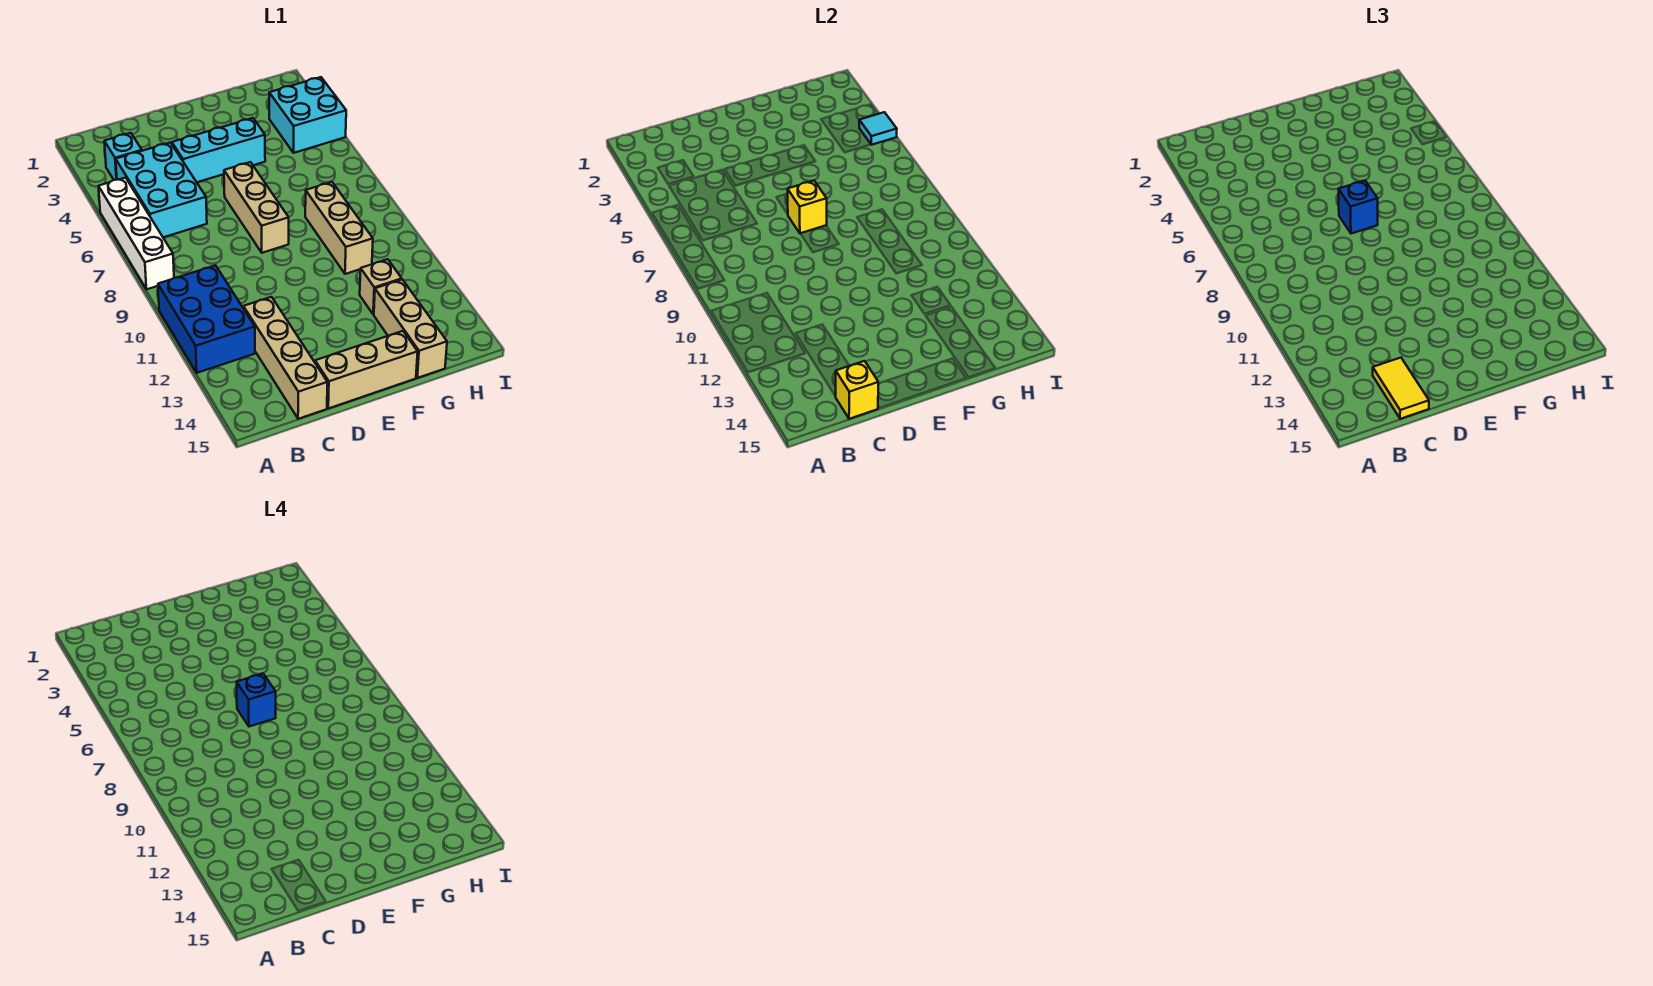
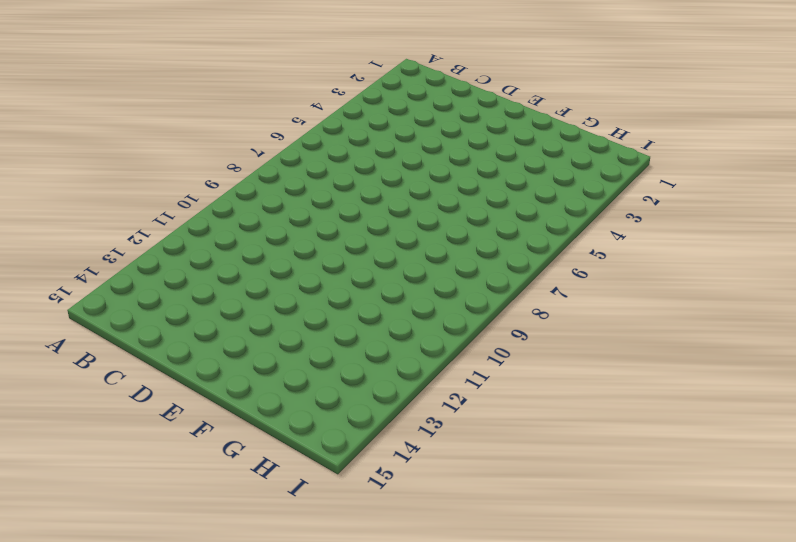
none -> white 1x4 brick [98,178,174,289]
none -> blue 2x3 brick [158,265,255,373]
none -> cyan 1x1 brick [104,133,142,180]

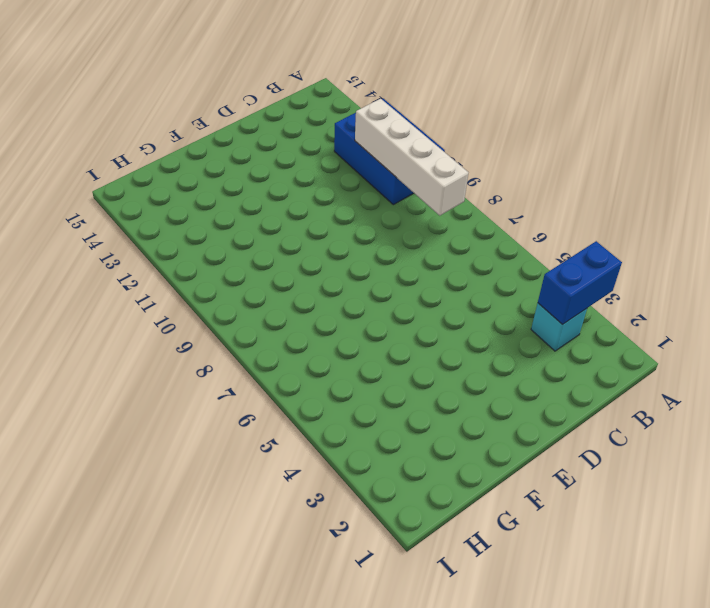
blue 1x2 brick [538,241,622,325] -> none
white 1x4 brick [355,99,468,216] -> white 1x4 brick moved to [98,178,174,289]
none -> cyan 2x3 brick [116,143,207,237]
none -> tan 1x4 brick [243,297,327,419]
none -> cyan 1x3 brick [172,118,265,182]

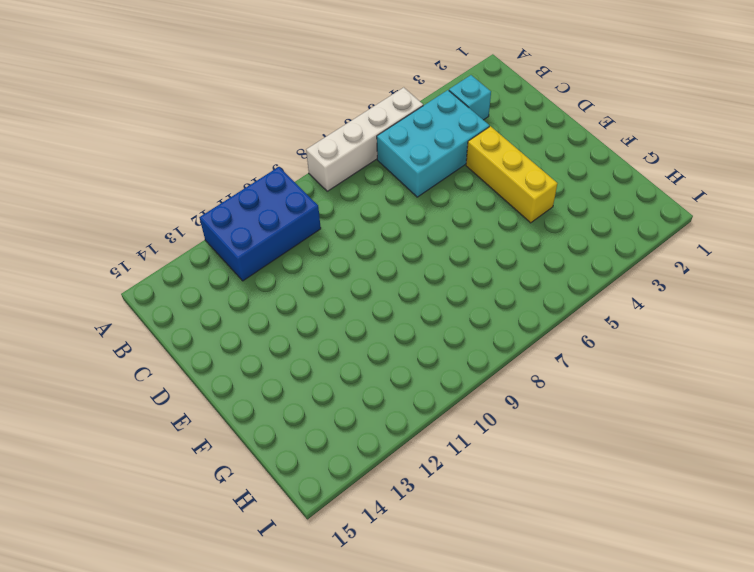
yellow 1x3 brick [466,126,557,223] -> cyan 1x3 brick [172,118,265,182]
none -> tan 1x4 brick [243,297,327,419]
none -> tan 1x3 brick [315,331,418,408]
none -> tan 1x3 brick [224,162,289,253]

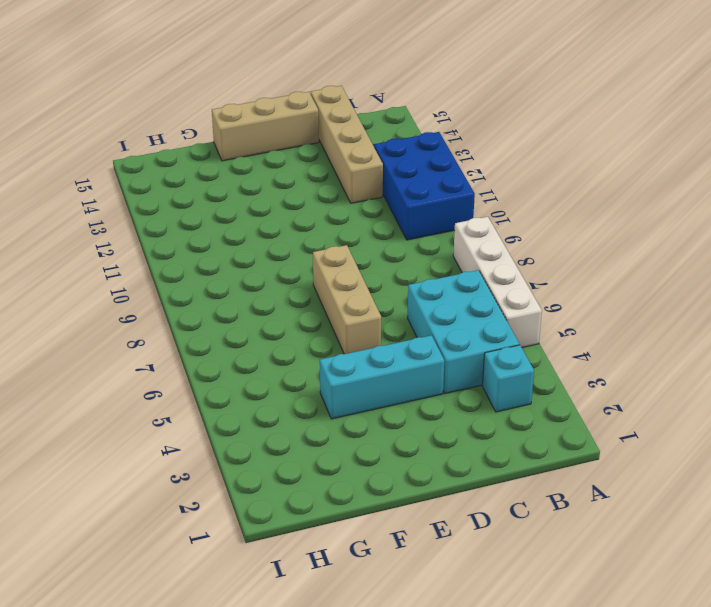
none -> tan 1x3 brick [305,182,373,274]
none -> tan 1x1 brick [360,259,402,314]
none -> tan 1x3 brick [374,279,447,378]

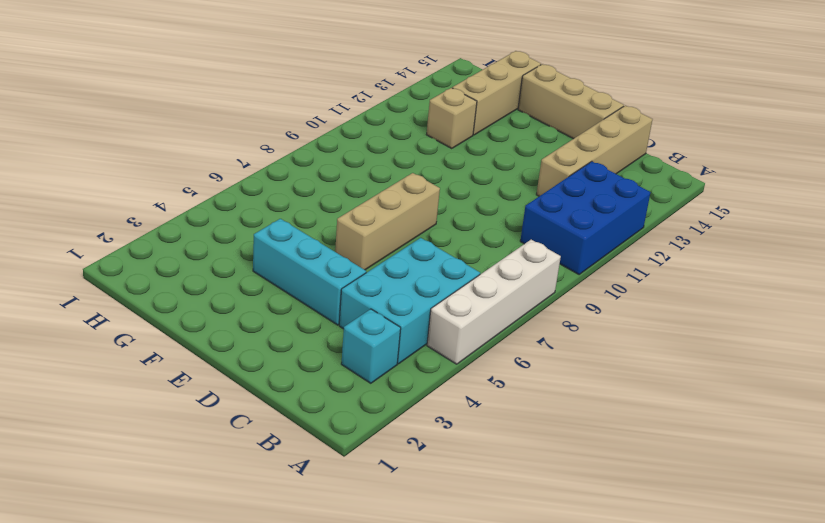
none -> tan 1x3 brick [305,182,373,274]
none -> cyan 2x2 brick [269,77,346,153]
none -> yellow 1x1 brick [836,361,878,419]

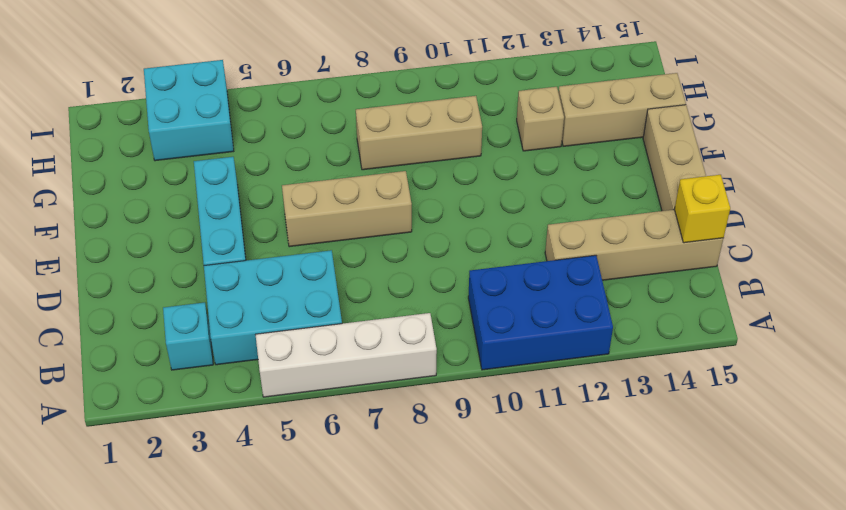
none -> yellow 1x1 brick [788,181,827,234]
none -> cyan 1x1 tile [859,112,897,145]
none -> yellow 1x2 tile [1373,358,1429,419]

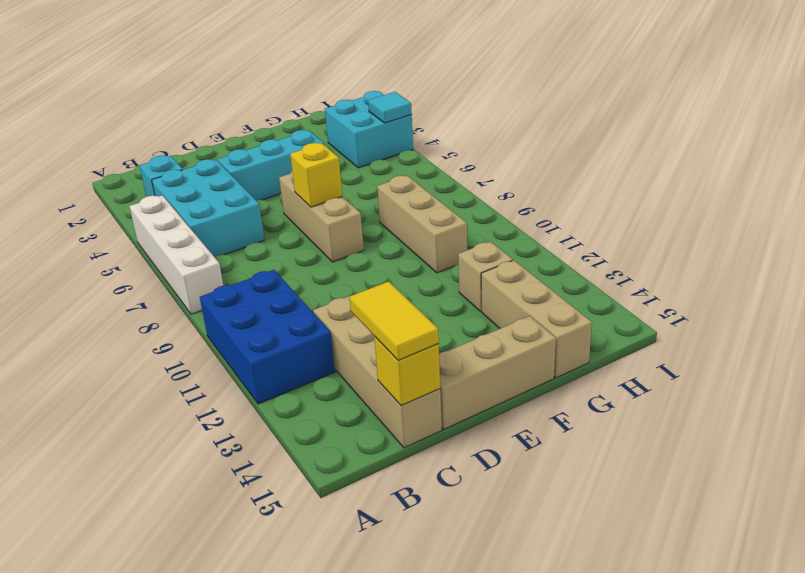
none -> blue 1x1 brick [1339,181,1378,234]
none -> blue 1x1 brick [237,674,276,727]

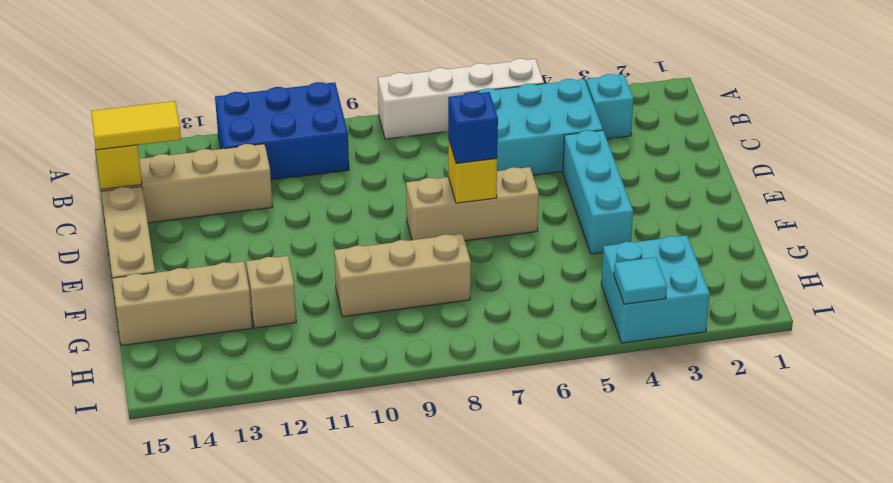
none -> blue 1x1 brick [237,674,276,727]

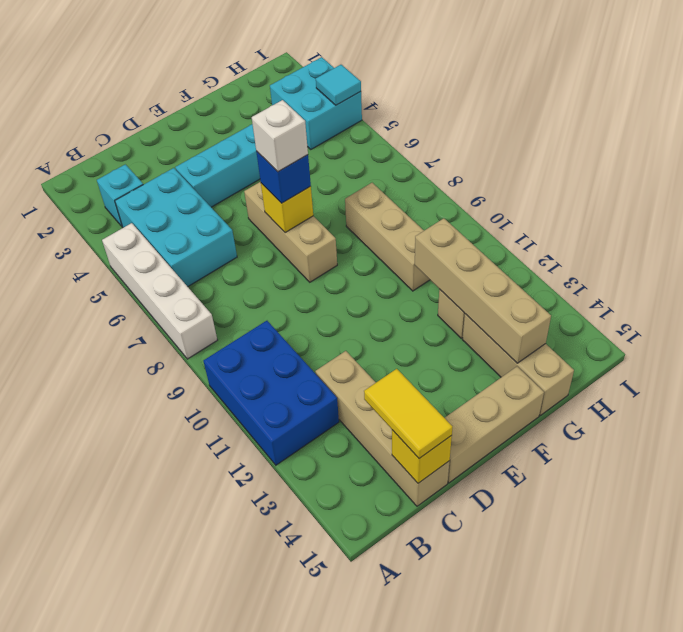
white 1x1 brick [252,100,308,172] -> blue 1x1 brick [237,674,276,727]
tan 1x4 brick [415,218,551,363] -> none

